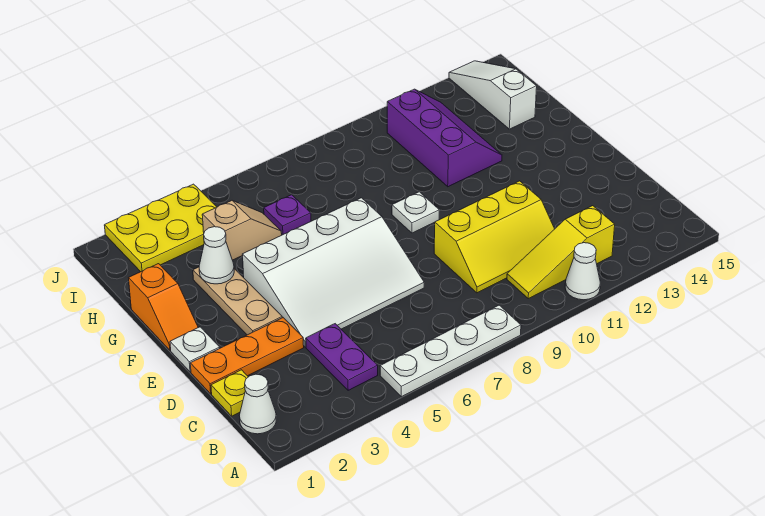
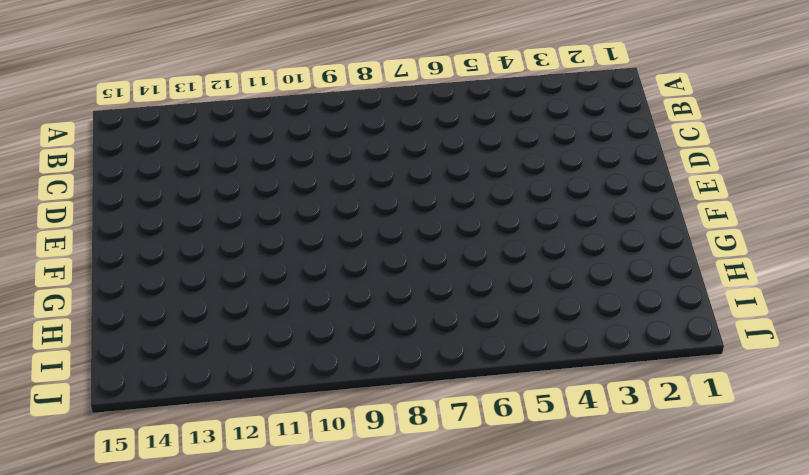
none -> white 1x4 plate [380,305,521,397]
none -> white 1x1 cone [565,243,600,300]
none -> white 1x1 cone [239,374,276,434]

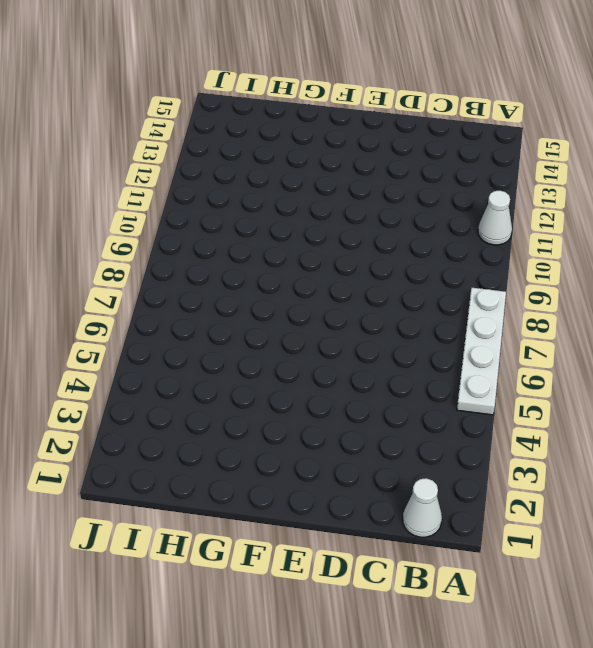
none -> purple 1x2 plate [306,324,378,390]
none -> yellow 1x3 slope [507,206,615,299]
none -> yellow 1x1 plate [211,370,248,416]

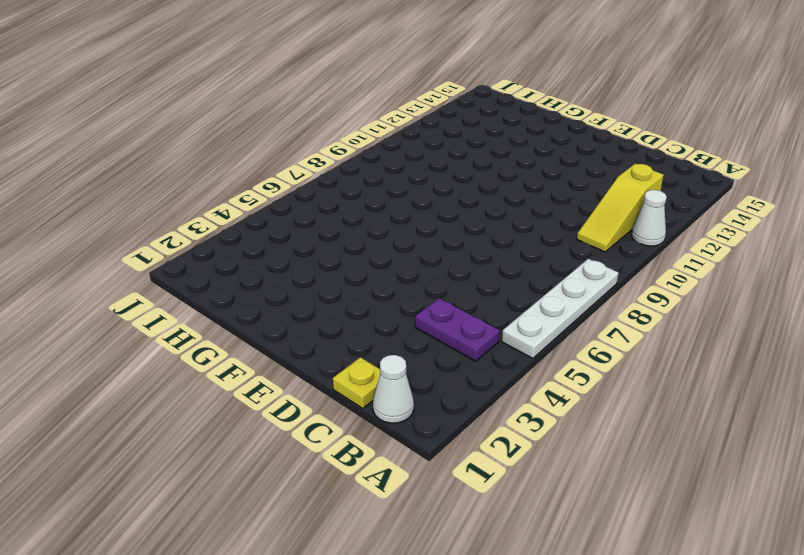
none -> yellow 2x3 slope [434,181,554,293]
none -> orange 1x3 plate [190,318,304,394]
none -> white 3x4 slope [242,198,424,347]

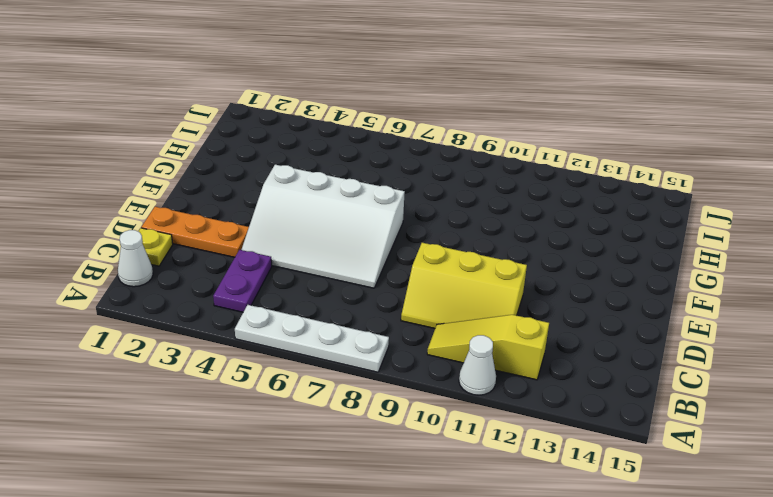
none -> white 1x1 plate [170,327,220,372]
none -> tan 1x3 plate [193,267,282,335]
none -> orange 1x2 slope [129,264,198,350]

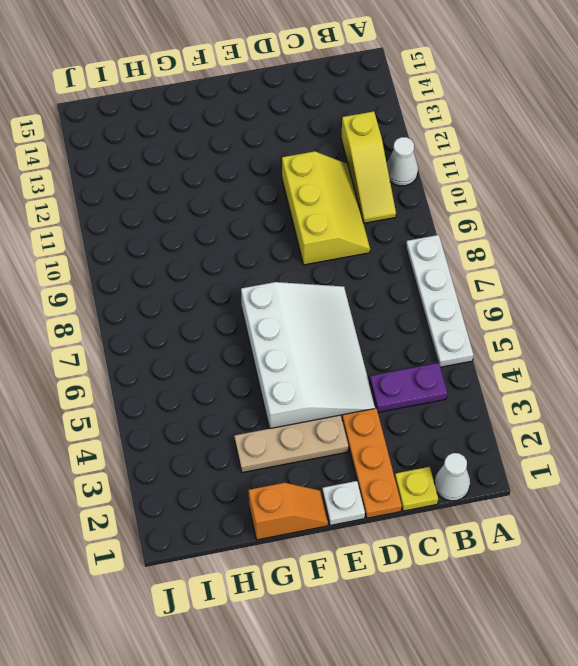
none -> white 1x1 plate [392,192,439,233]
none -> purple 2x3 slope [387,89,502,187]
none -> tan 1x2 slope [202,201,282,260]

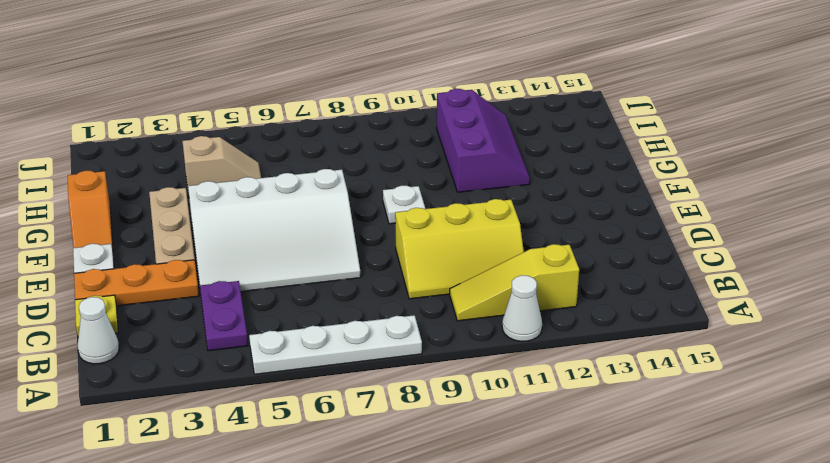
none -> purple 1x1 plate [264,195,311,235]
none -> white 1x3 slope [449,61,537,129]
none -> yellow 2x3 plate [104,184,217,272]

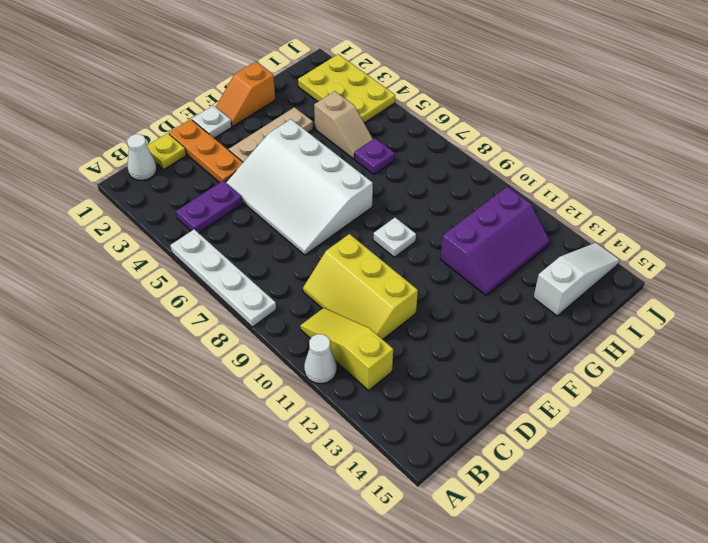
none -> white 1x1 cone [199,227,234,284]

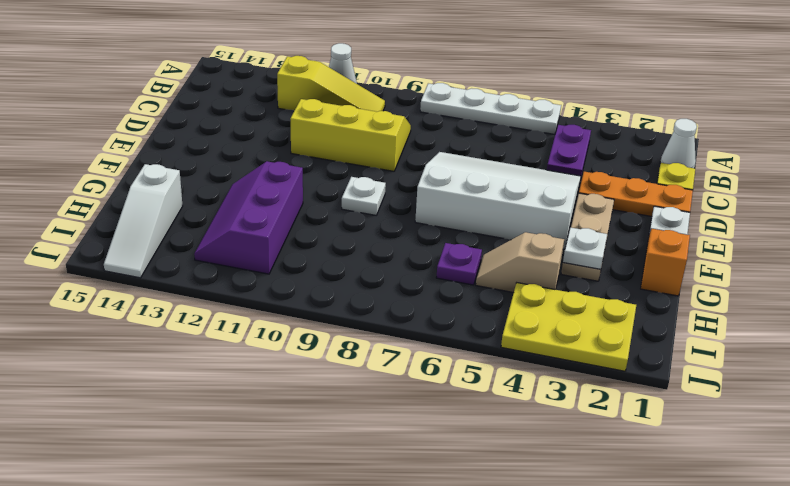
white 1x1 plate [563,227,607,270] -> white 1x1 cone [199,227,234,284]

